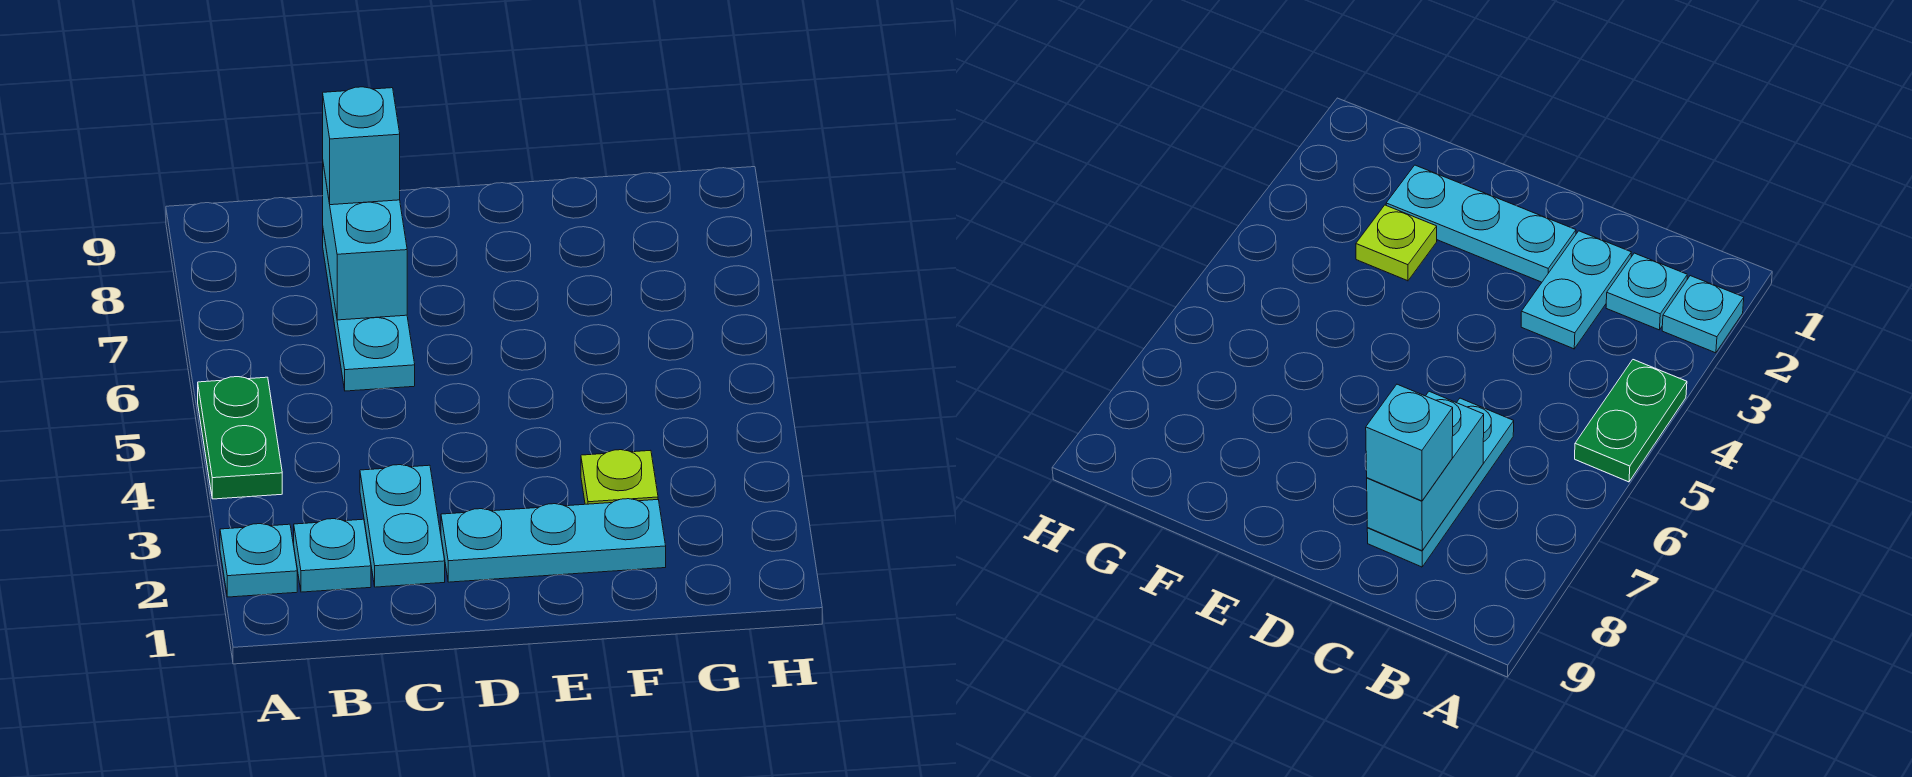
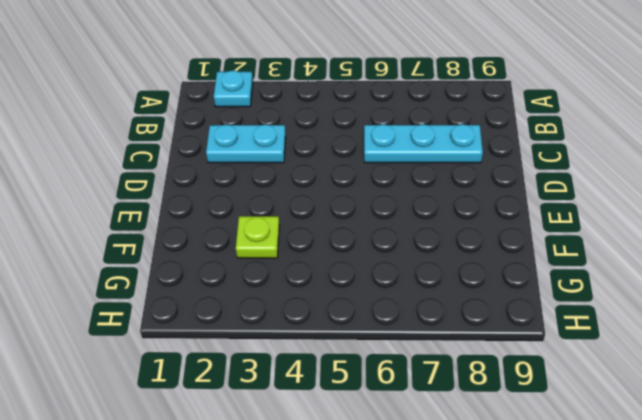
none -> green 1x2 plate [198,377,282,499]
none -> cyan 1x1 plate [294,519,371,592]

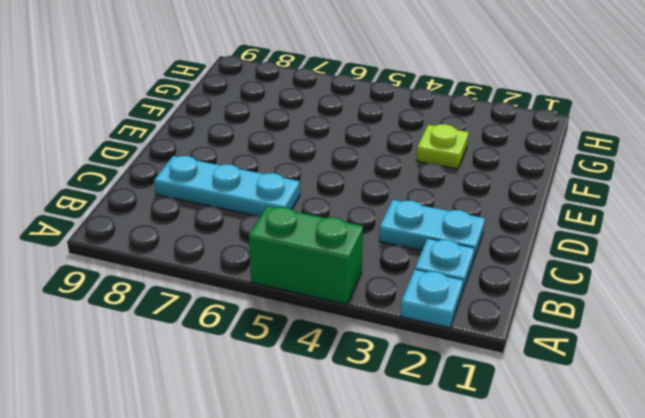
green 1x2 brick [249,206,363,304] -> green 1x2 plate [198,377,282,499]
none -> cyan 1x3 plate [441,499,666,582]
none -> cyan 1x2 brick [323,164,407,320]

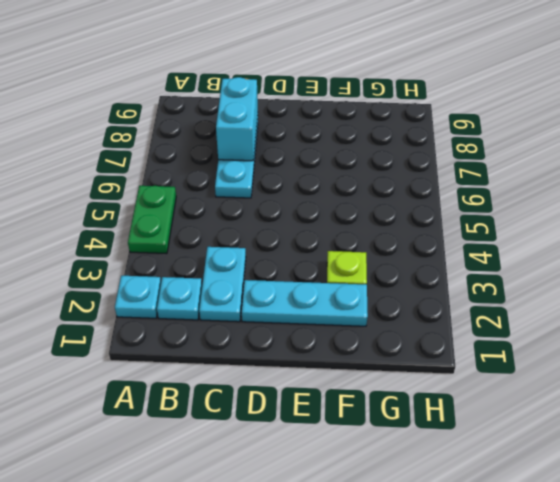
none -> cyan 1x1 brick [323,87,400,205]

